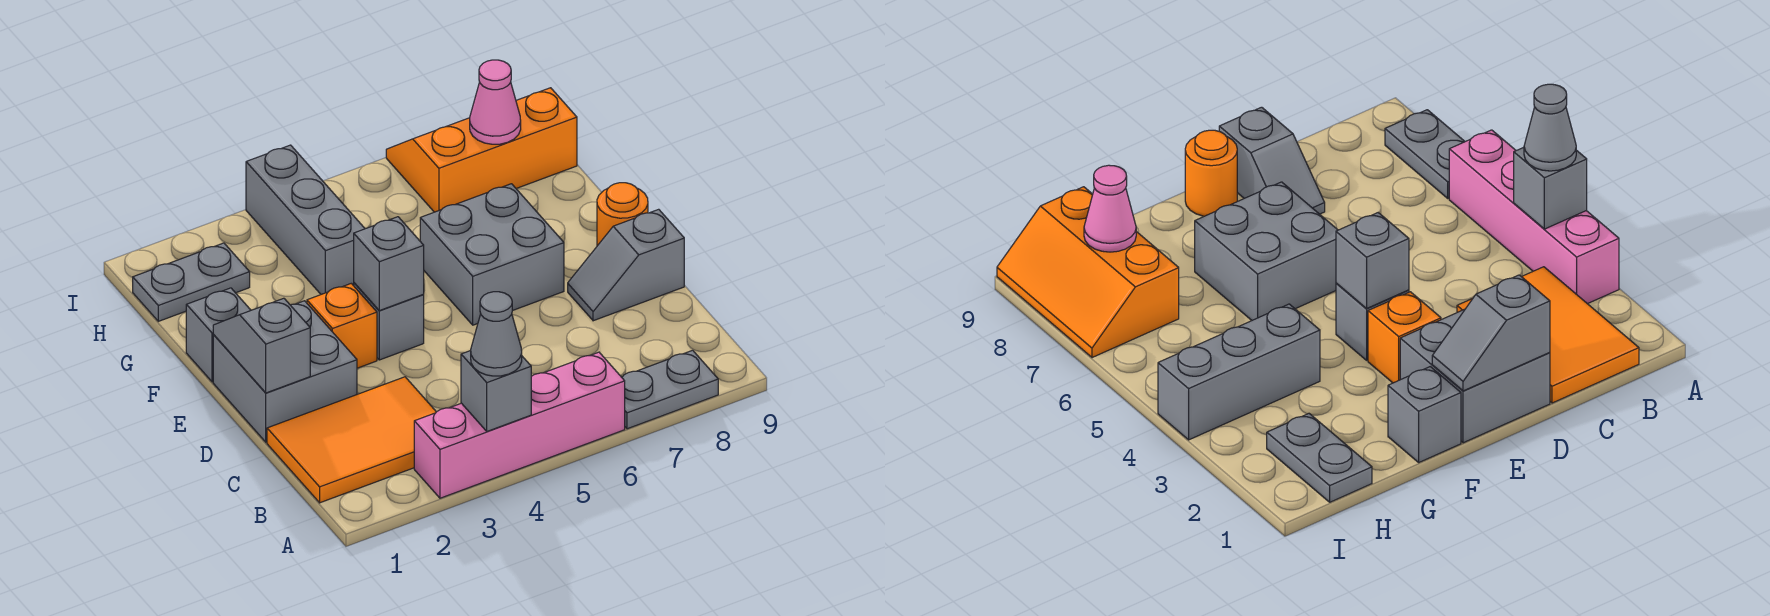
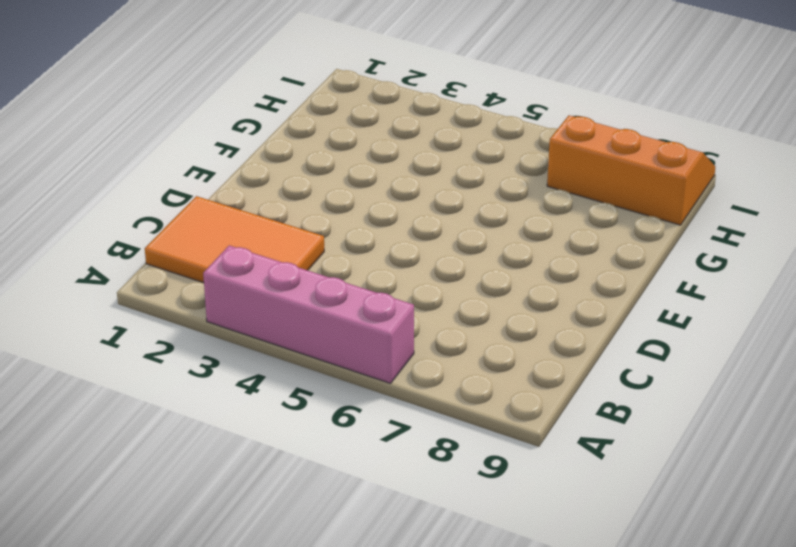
none -> grey 1x2 plate [622,350,718,429]
none -> grey 2x2 brick [213,301,357,442]
none -> grey 1x2 slope [568,209,684,321]

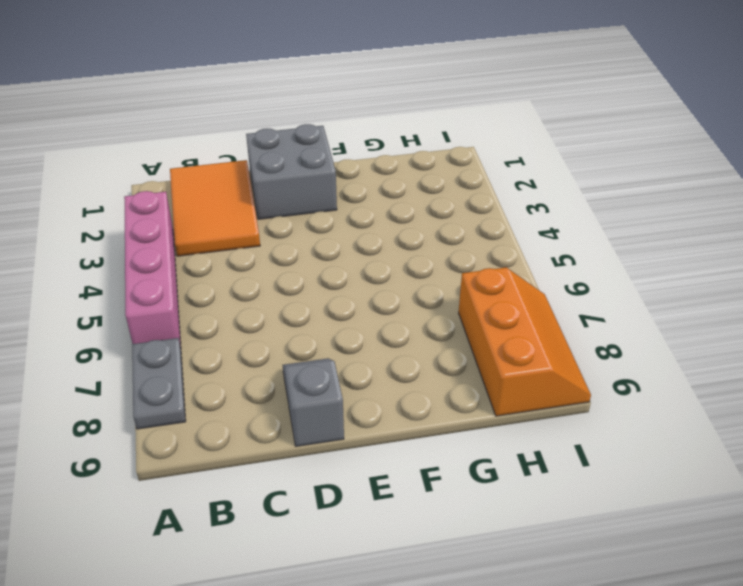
none -> orange 1x1 brick [307,283,377,368]
none -> grey 1x1 brick [354,283,424,360]
none -> grey 2x2 brick [420,184,564,325]

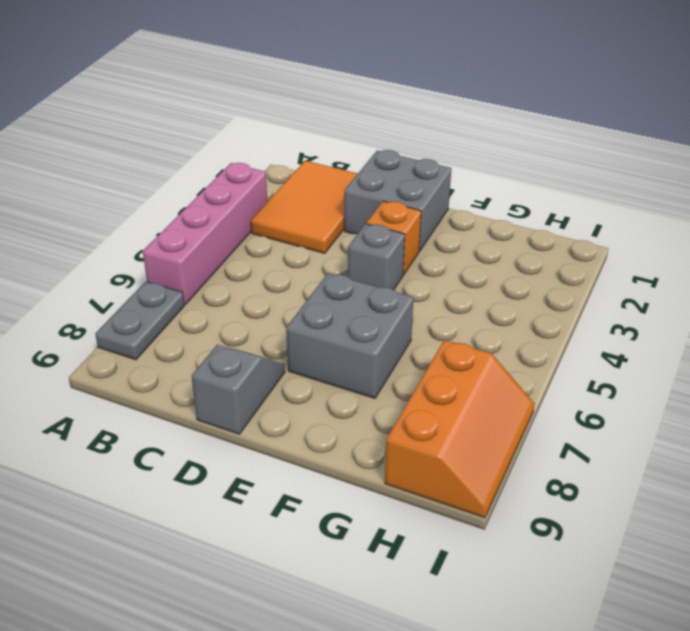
none -> orange 1x1 round brick [597,183,648,246]
none -> grey 1x1 brick [186,288,251,382]
none -> grey 1x3 brick [246,145,365,294]

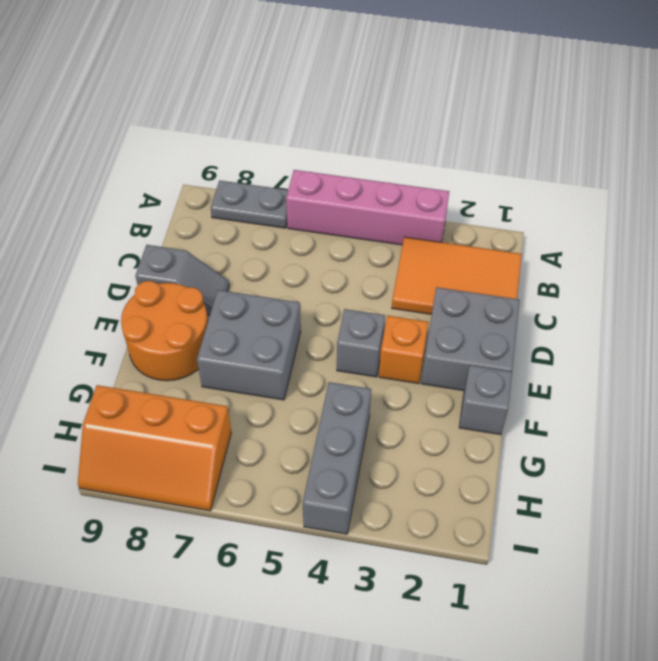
orange 2x2 round brick [121,281,208,381] -> orange 1x1 round brick [597,183,648,246]
none -> grey 1x2 plate [133,243,250,321]
none -> grey 1x1 brick [461,351,531,431]
none -> grey 1x2 slope [213,298,310,393]

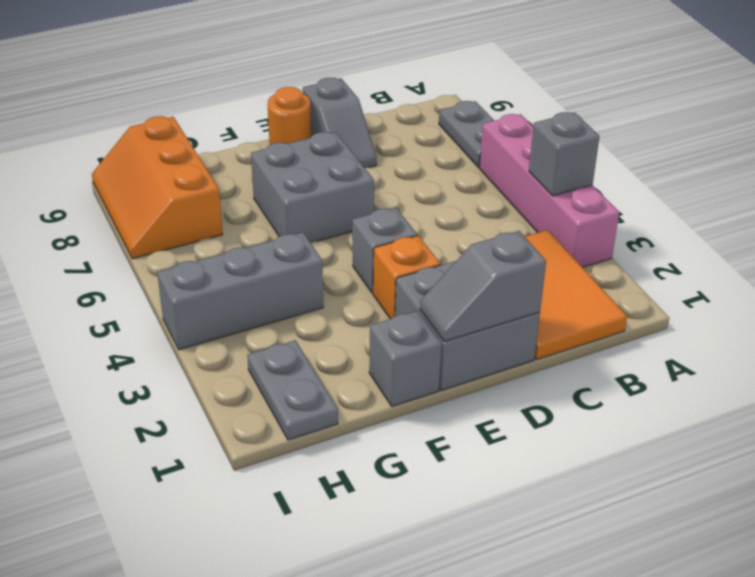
none -> grey 1x1 brick [354,217,424,311]
none -> pink 1x1 cone [470,60,521,144]
none -> grey 1x1 cone [471,292,522,376]

